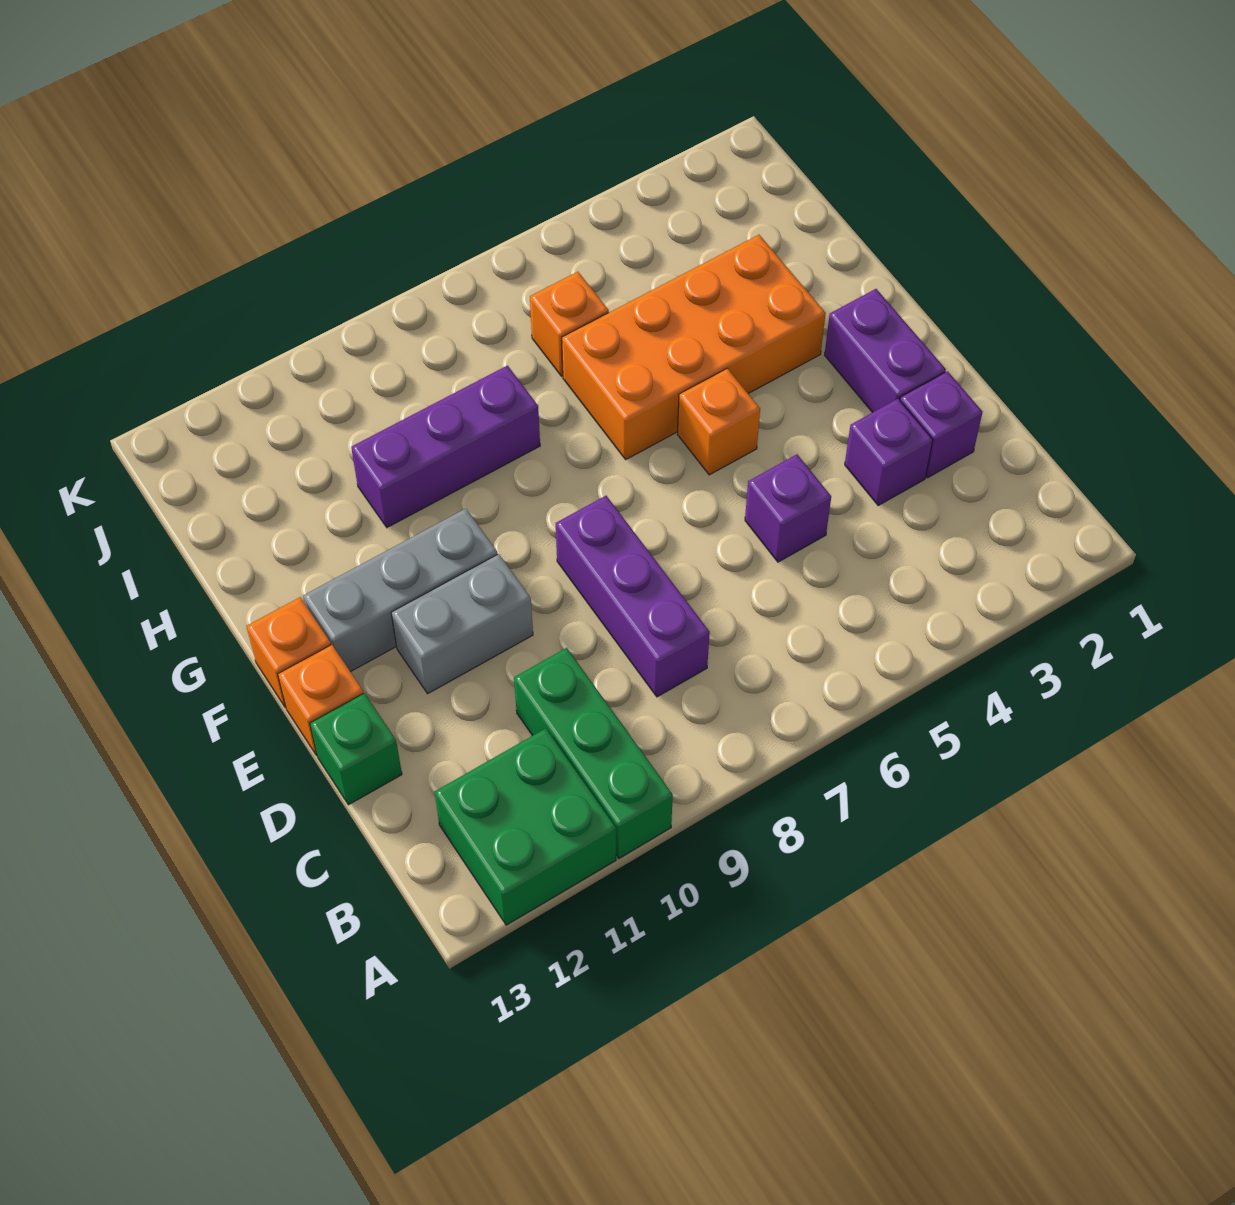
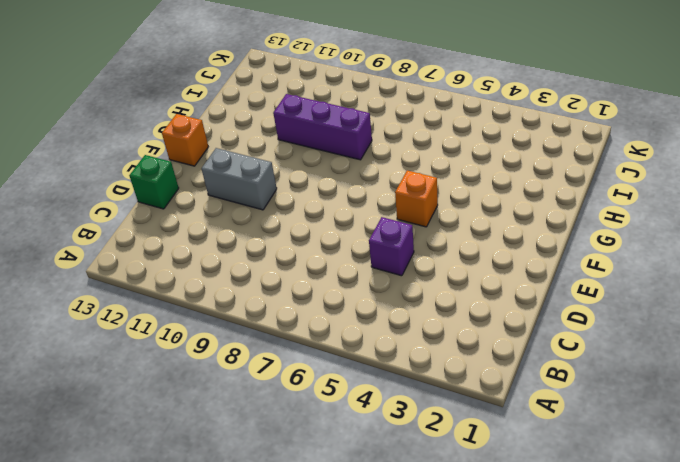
none -> green 1x3 brick [514,648,673,858]
none -> green 2x2 brick [435,728,616,925]
none -> purple 1x3 brick [556,496,710,697]

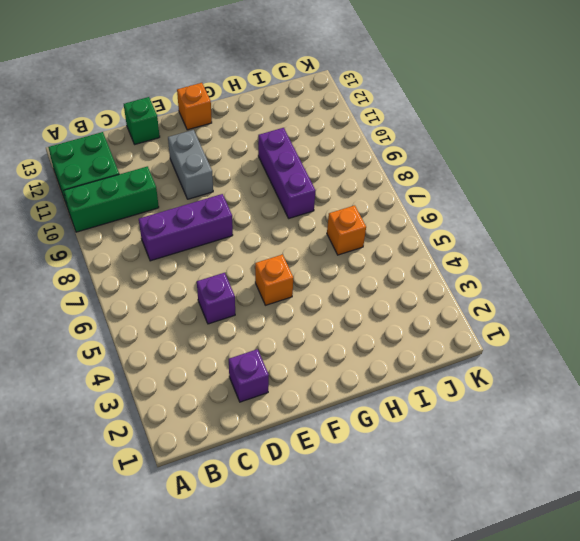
none -> purple 1x1 brick [845,399,933,505]
none -> purple 1x2 brick [825,289,946,413]
none -> orange 1x1 brick [278,645,363,756]

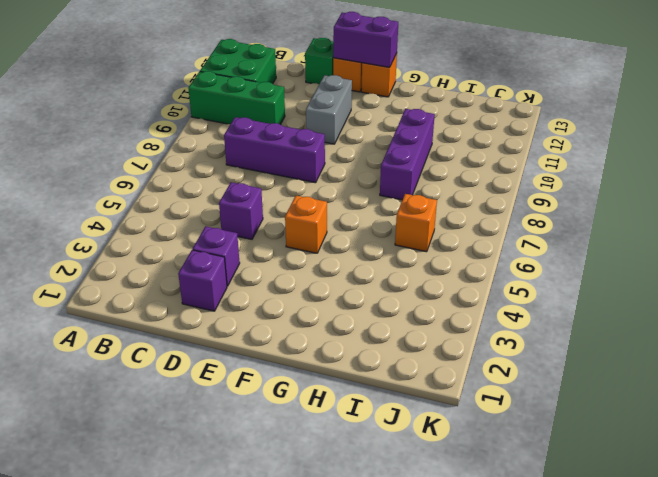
purple 1x2 brick [333,12,398,67] -> purple 1x2 brick moved to [825,289,946,413]
none -> grey 1x3 brick [303,509,497,672]
none -> orange 2x4 brick [562,235,826,459]

